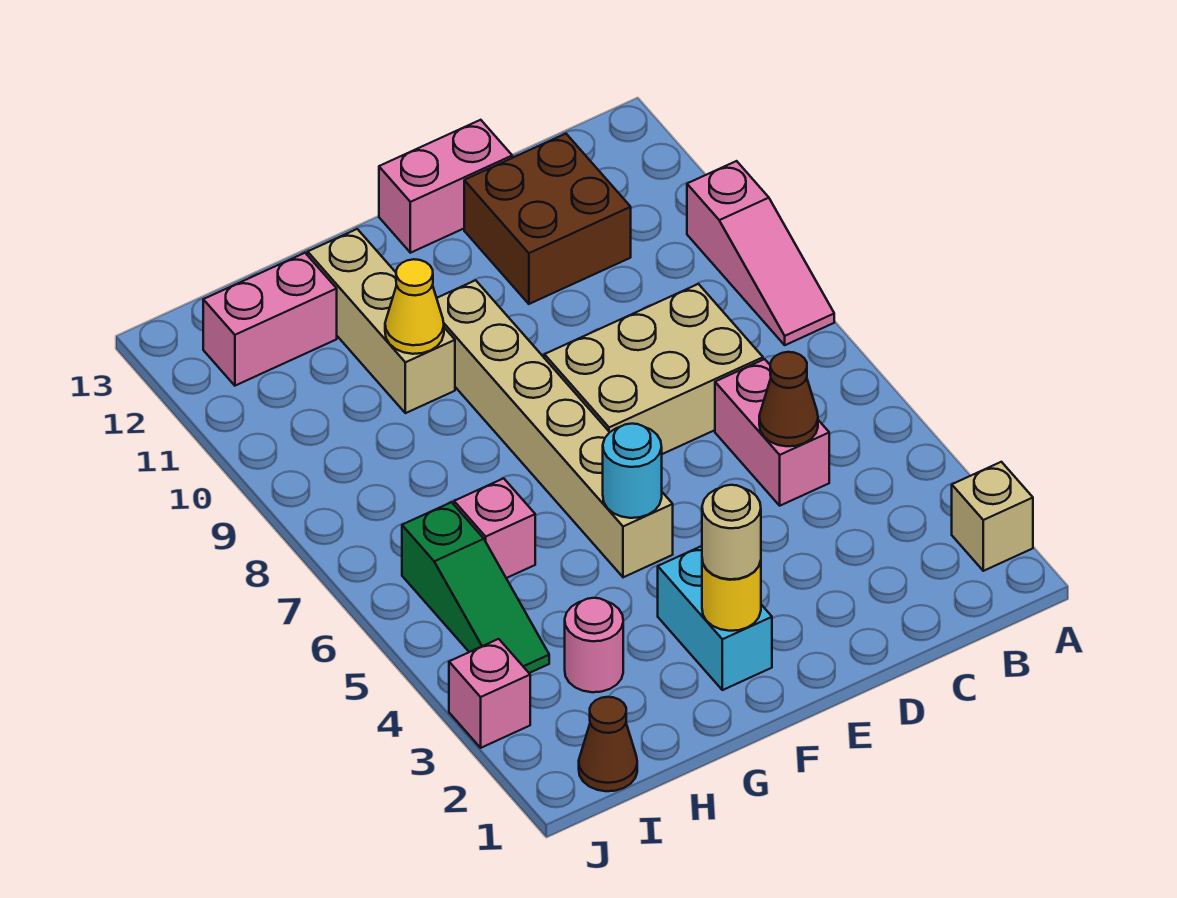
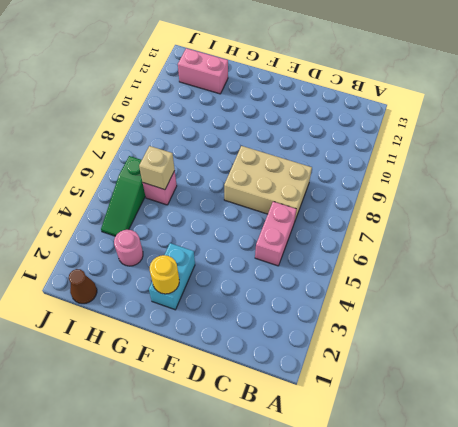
tan 1x1 brick [139,146,175,190] -> tan 1x1 brick moved to [952,462,1033,571]
none -> pink 1x3 slope [687,161,834,345]
none -> brown 2x2 brick [464,134,631,304]
none -> pink 1x2 brick [379,120,512,253]

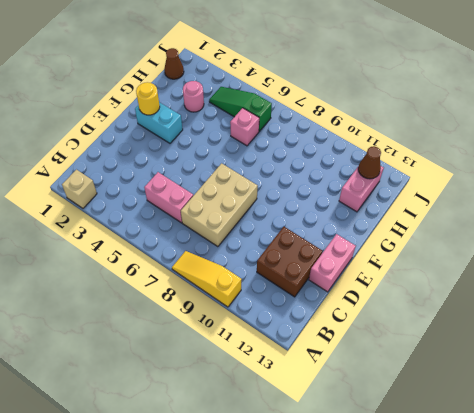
yellow 1x3 slope [172,251,242,307] -> pink 1x3 slope [687,161,834,345]
brown 1x1 cone [358,146,381,179] -> brown 1x1 cone moved to [759,352,818,446]
none -> tan 1x6 brick [437,280,673,577]
none -> tan 1x3 brick [308,229,455,413]
none -> pink 1x1 brick [449,639,530,748]

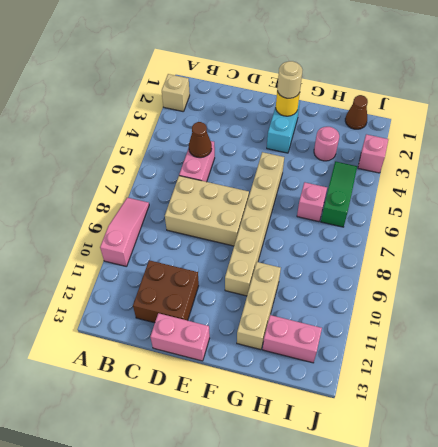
none -> cyan 1x1 round brick [603,424,662,518]
none -> yellow 1x1 cone [385,259,444,354]

